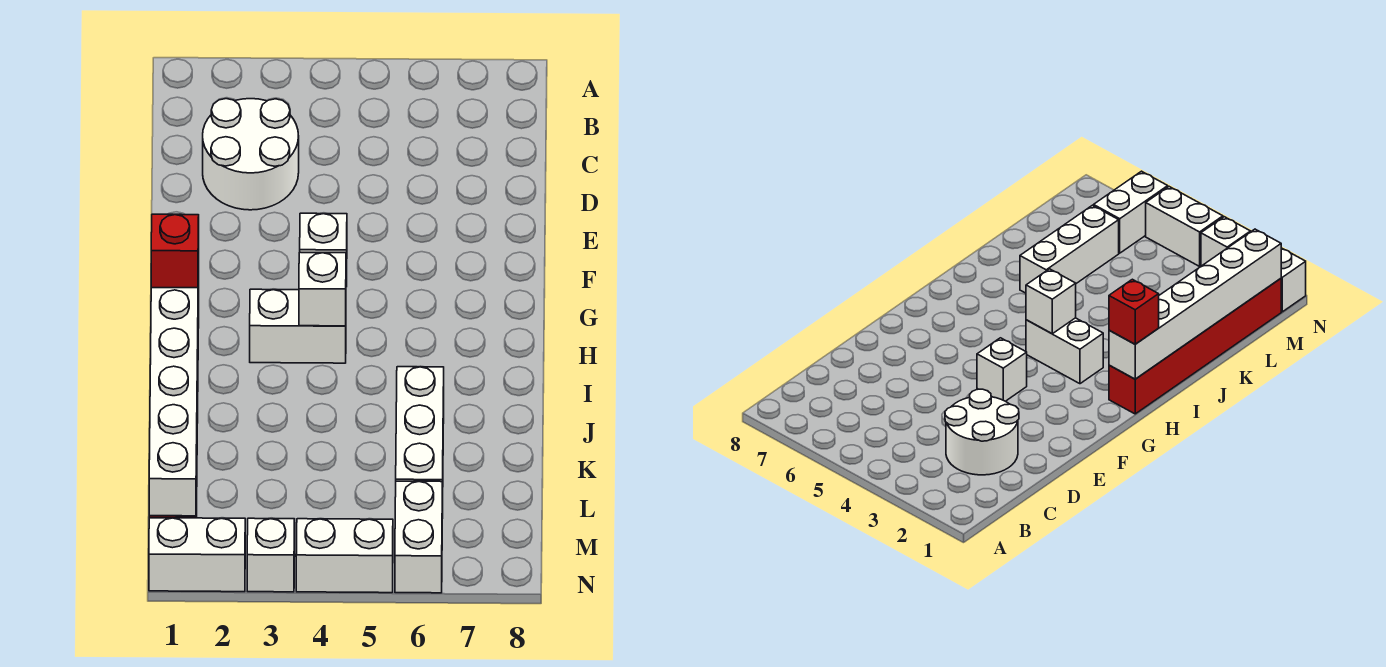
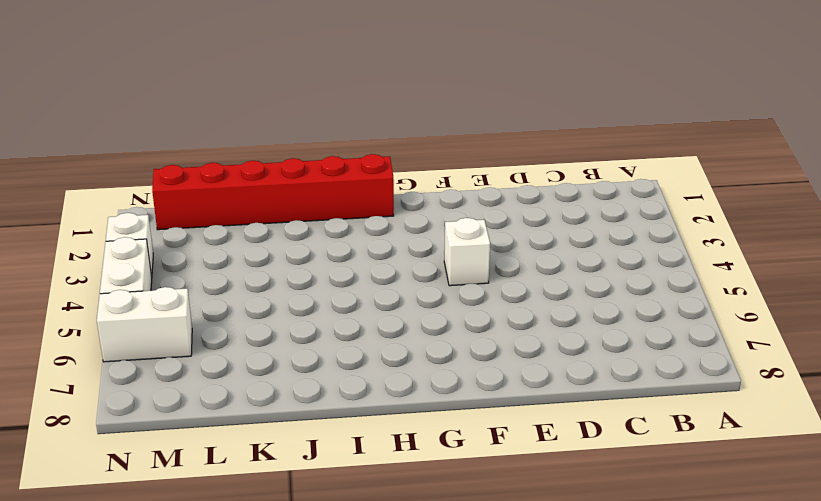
none -> white 2x2 round brick [203,99,299,210]
none -> white 1x2 brick [250,289,346,363]
none -> white 1x3 brick [396,367,444,482]

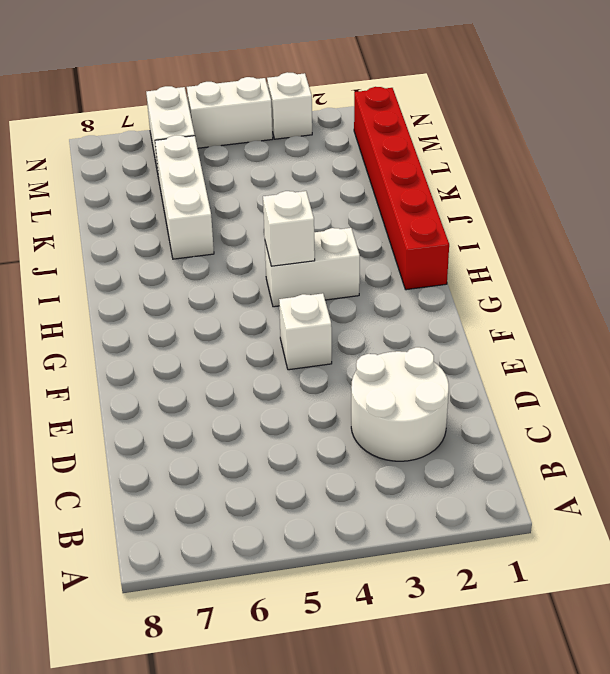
none -> white 1x2 brick [149,518,245,592]
none -> white 1x6 brick [149,255,199,516]
none -> red 1x1 brick [151,214,199,288]

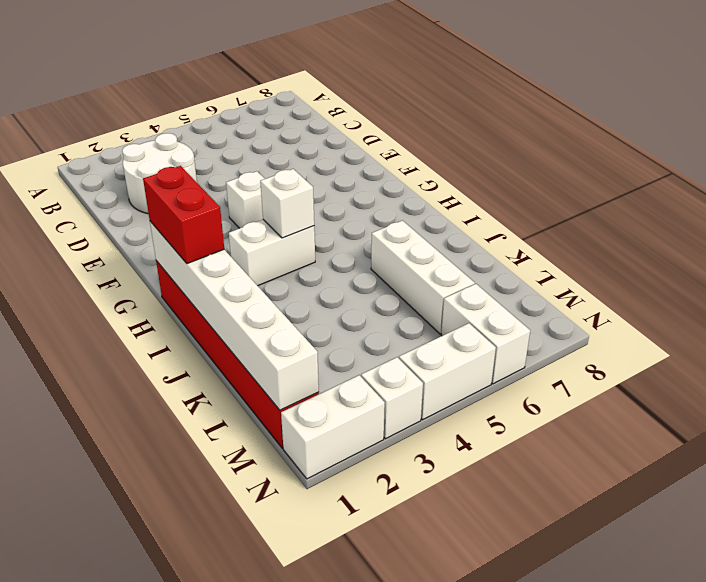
red 1x2 brick [143,166,224,264] -> red 1x1 brick [151,214,199,288]

